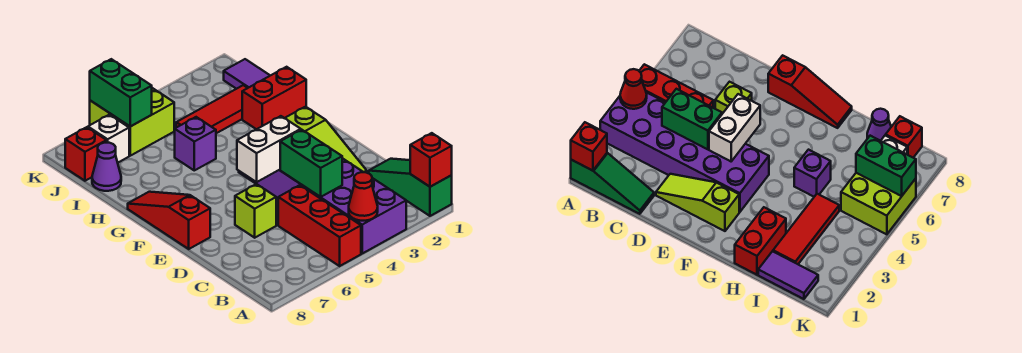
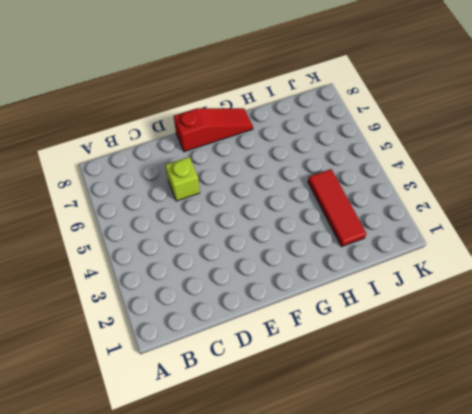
none -> green 1x3 slope [369,159,452,216]
none -> purple 2x6 brick [239,158,406,253]
none -> red 1x3 brick [278,185,361,266]

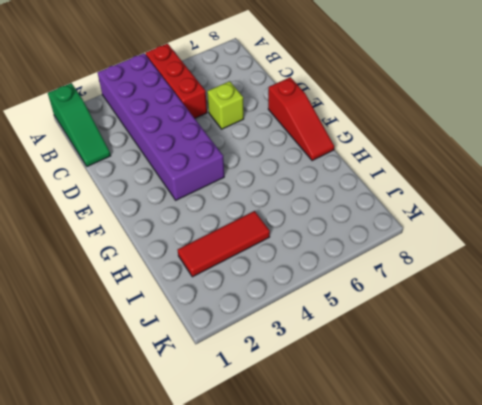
none -> lime 1x3 slope [285,107,367,173]
none -> red 1x2 brick [242,67,306,129]
none -> purple 1x1 brick [175,117,216,170]

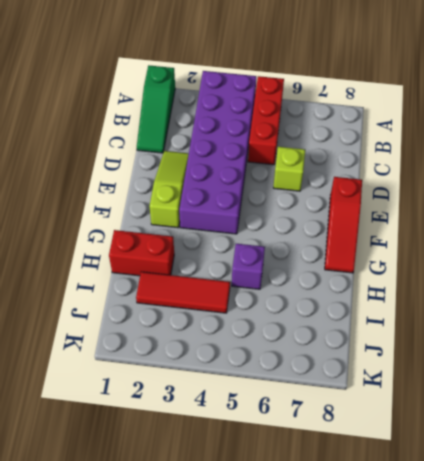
none -> purple 1x2 tile [224,59,270,89]
none -> purple 1x1 cone [92,143,121,191]
none -> lime 2x2 brick [90,88,174,156]

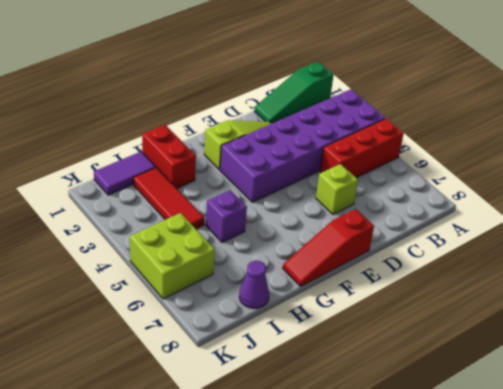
none -> white 1x1 brick [88,115,129,162]
none -> red 1x1 brick [65,127,107,181]
none -> red 1x1 brick [410,133,452,187]

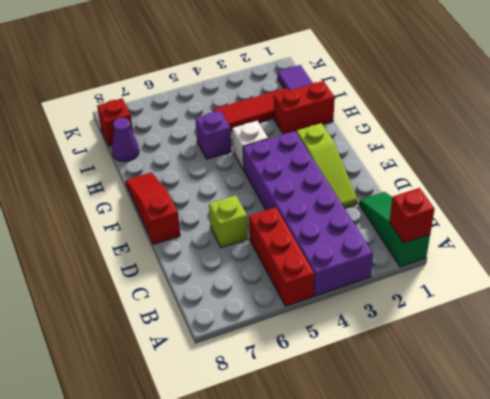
white 1x1 brick [232,121,268,170] -> white 1x1 brick moved to [88,115,129,162]
none -> lime 2x2 brick [90,88,174,156]
none -> red 1x1 cone [349,172,378,221]
none -> green 1x2 brick [280,130,342,197]

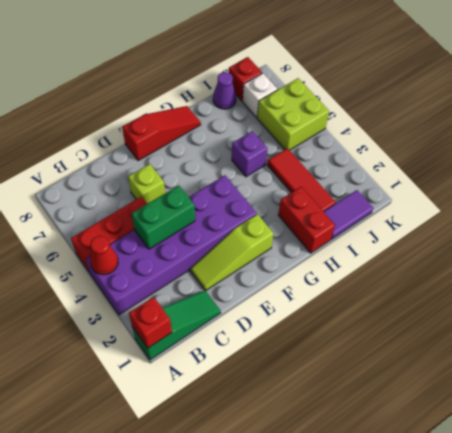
none -> white 1x2 brick [237,116,301,182]
none -> green 1x2 brick [90,59,152,126]

